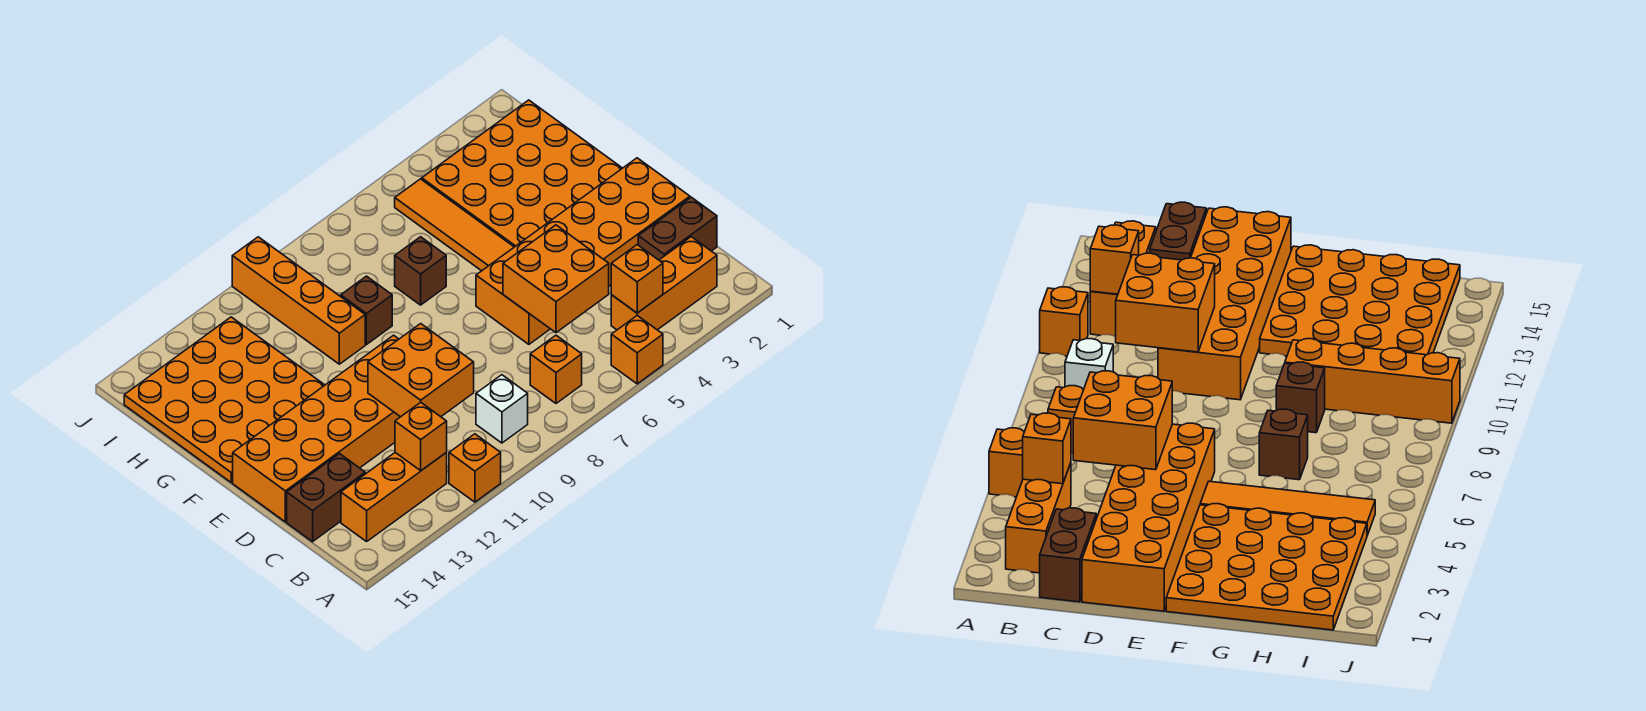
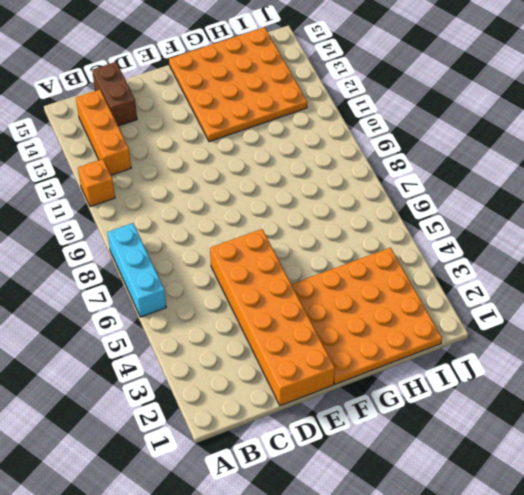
cyan 1x3 brick [107,223,166,317] -> none
none -> orange 1x1 brick [611,316,663,384]
none -> orange 1x3 brick [611,237,717,330]
none -> orange 1x1 brick [530,335,582,403]

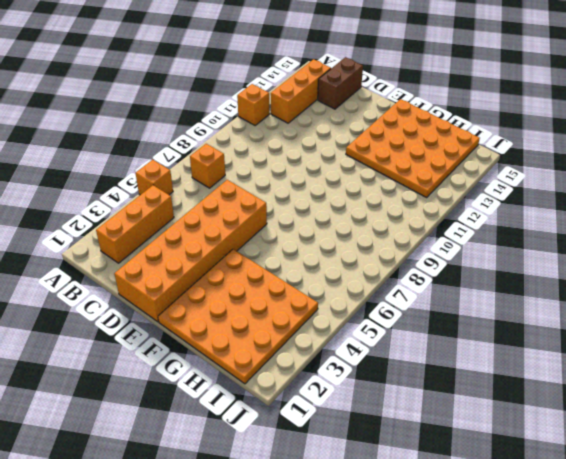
none -> white 1x1 brick [476,375,528,443]
none -> brown 1x2 brick [638,197,717,260]
none -> orange 2x6 brick [233,335,400,522]

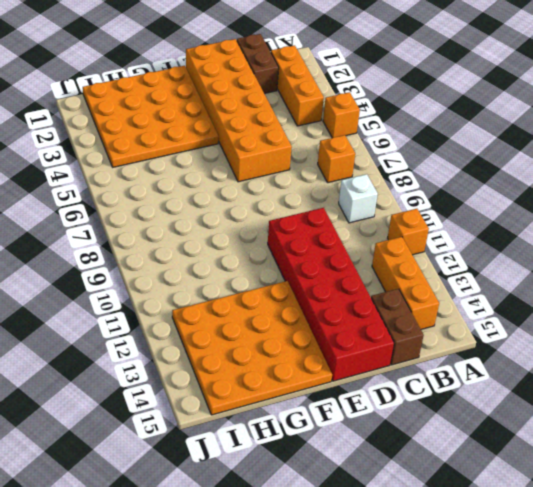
red 2x6 brick [268,208,394,381] -> orange 2x6 brick [233,335,400,522]
none -> orange 1x4 tile [395,179,514,271]
none -> brown 1x1 brick [395,237,446,305]
none -> brown 1x1 brick [341,276,392,345]

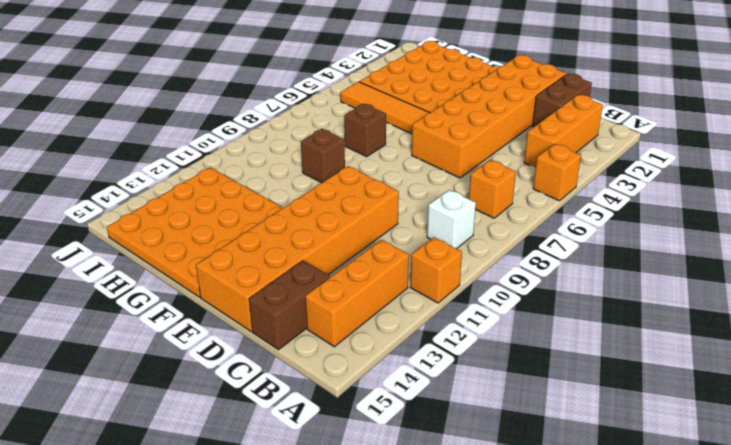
none -> orange 1x4 brick [232,237,365,364]
none -> orange 1x1 brick [611,245,663,313]
none -> orange 1x1 brick [395,402,447,471]

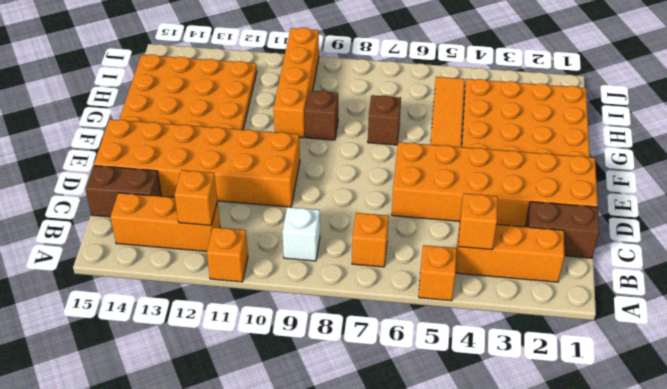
none -> orange 2x2 brick [503,225,609,333]
none -> orange 2x2 brick [368,324,474,417]

